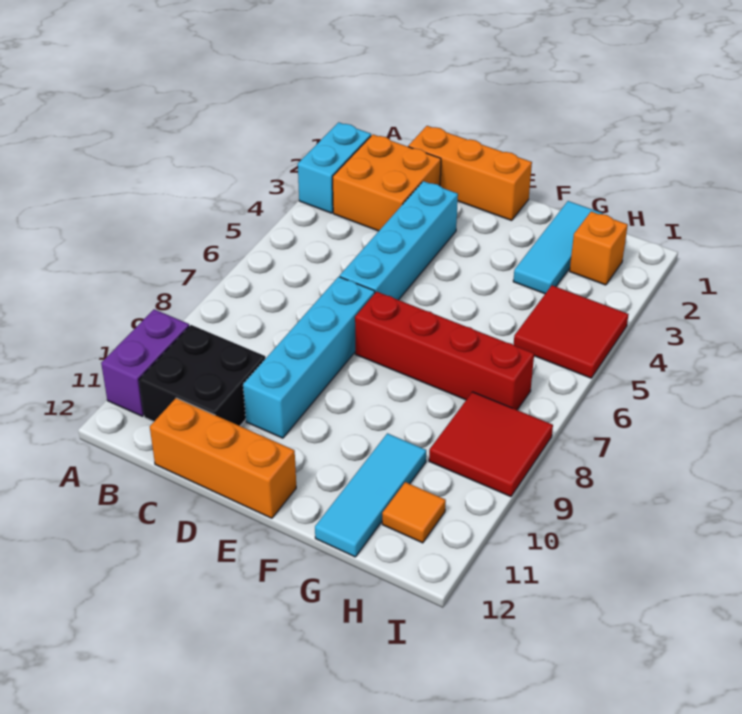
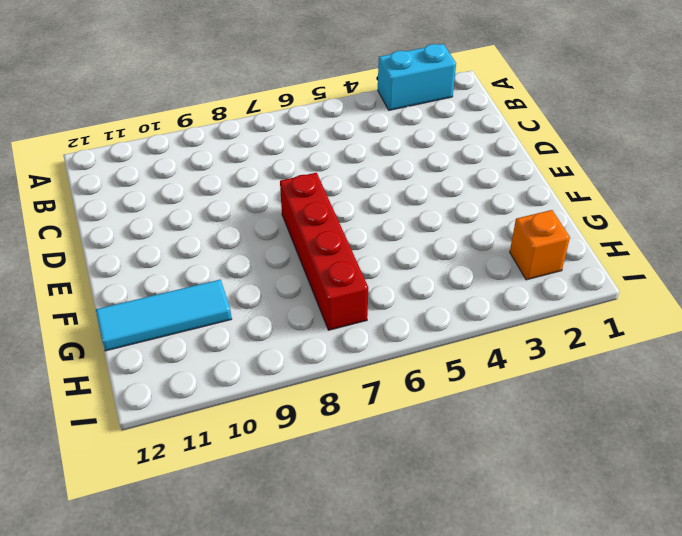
none -> purple 1x2 brick [101,309,189,416]
none -> orange 2x2 brick [333,135,441,231]
none -> black 2x2 brick [139,325,266,426]

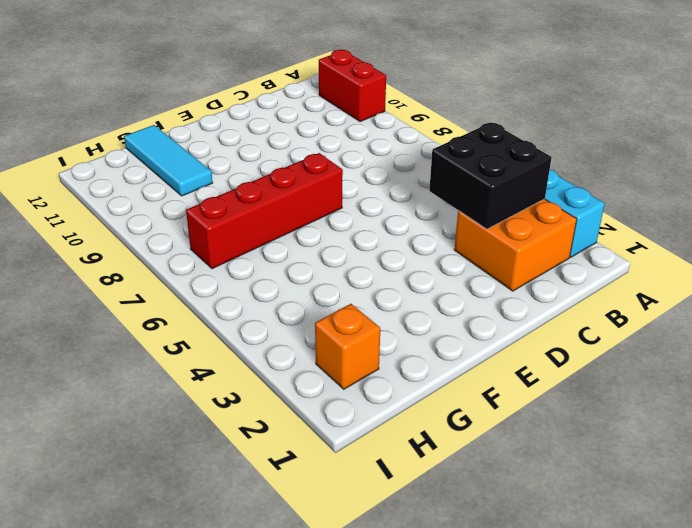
red 1x2 brick [319,50,386,122] -> purple 1x2 brick [101,309,189,416]
black 2x2 brick [429,122,552,229] -> black 2x2 brick moved to [139,325,266,426]
none -> orange 1x3 brick [408,126,532,220]
none -> orange 1x3 brick [150,398,296,518]
none -> cyan 1x4 brick [340,181,458,300]

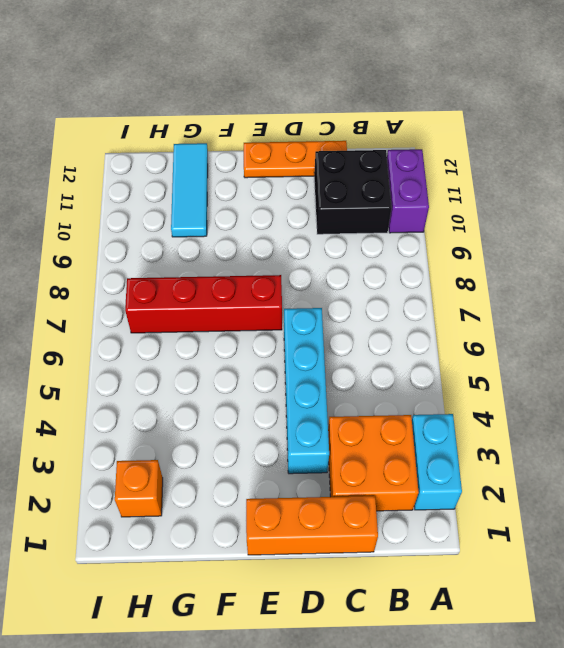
orange 1x3 plate [244,141,347,178] -> orange 1x3 brick [150,398,296,518]
none -> cyan 1x4 brick [243,277,375,438]
none -> cyan 1x3 tile [513,201,603,294]
none -> red 2x2 tile [514,285,629,378]

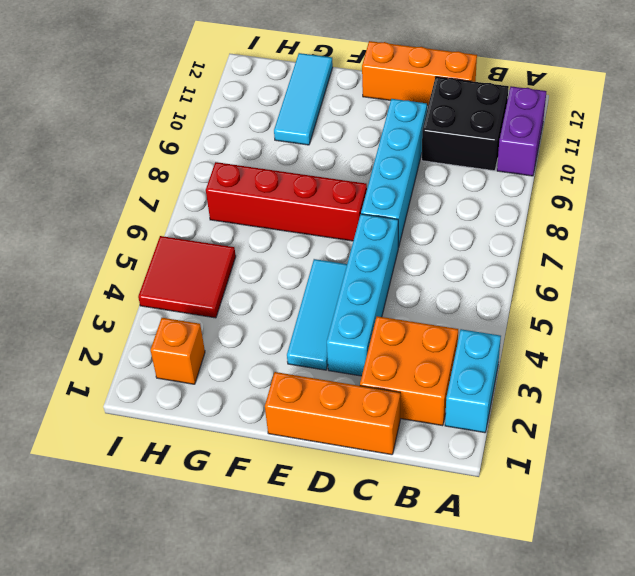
cyan 1x3 tile [287,259,347,370] -> cyan 1x3 tile moved to [513,201,603,294]
none -> red 2x2 tile [429,392,553,497]
none -> orange 1x1 tile [382,482,446,543]

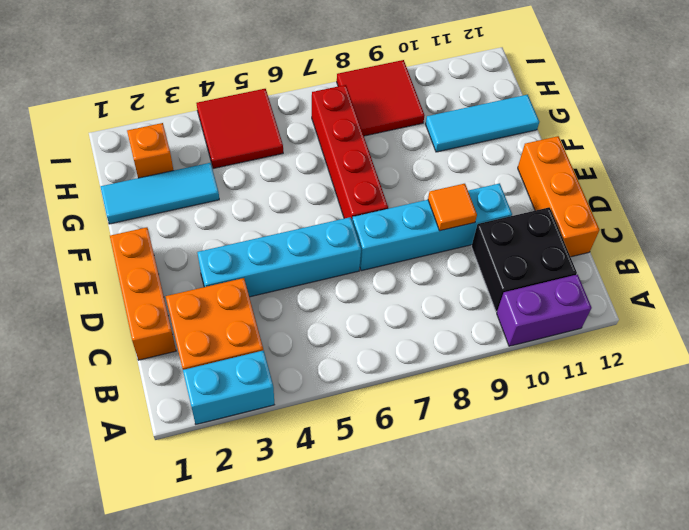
orange 1x1 tile [428,184,477,231] -> orange 1x1 tile moved to [382,482,446,543]

